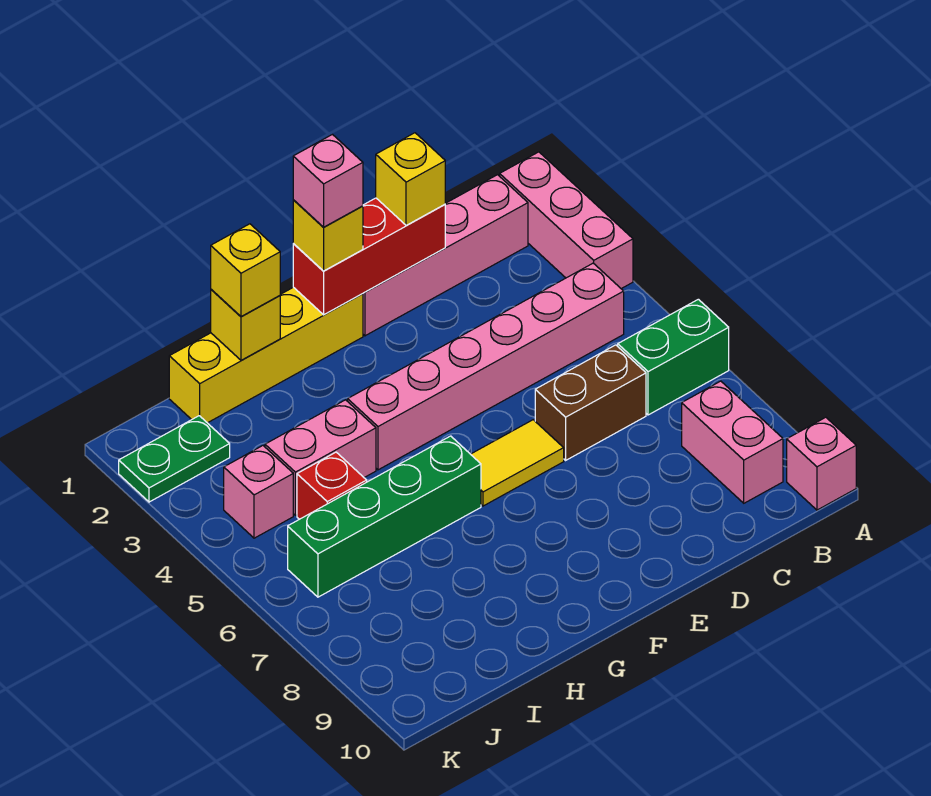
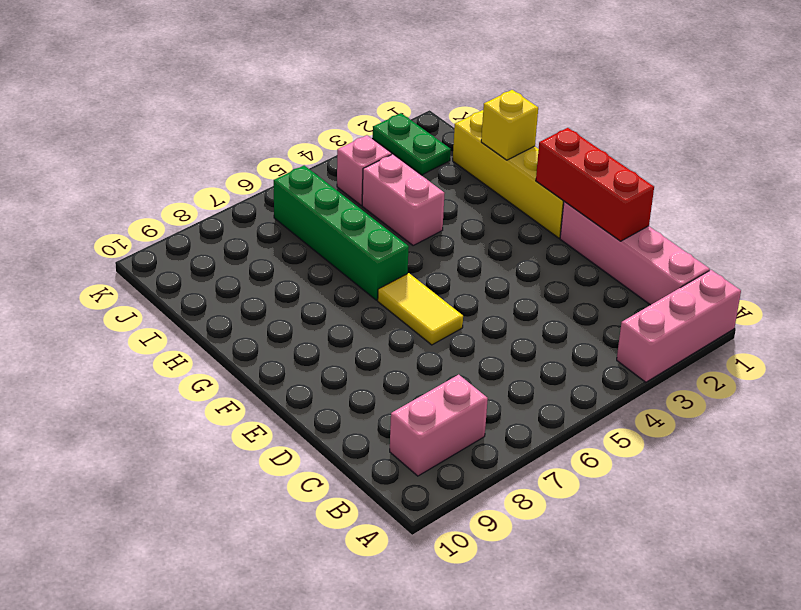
none -> green 1x2 brick [618,299,729,415]
none -> pink 1x1 brick [787,417,856,510]
none -> pink 1x6 brick [348,263,624,470]

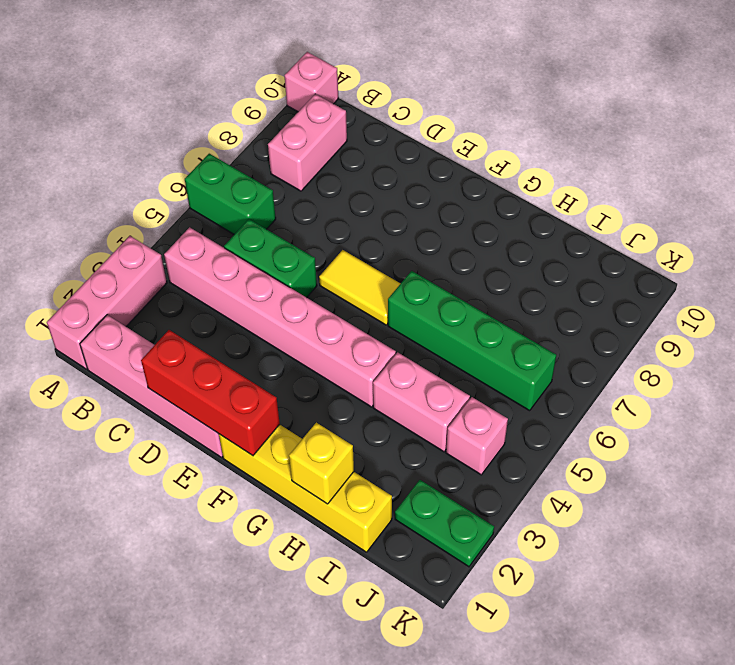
green 1x2 brick [224,219,317,298] -> none
none -> brown 1x2 brick [535,345,646,460]
none -> red 1x1 brick [297,452,367,519]
none -> yellow 1x1 brick [376,133,445,225]

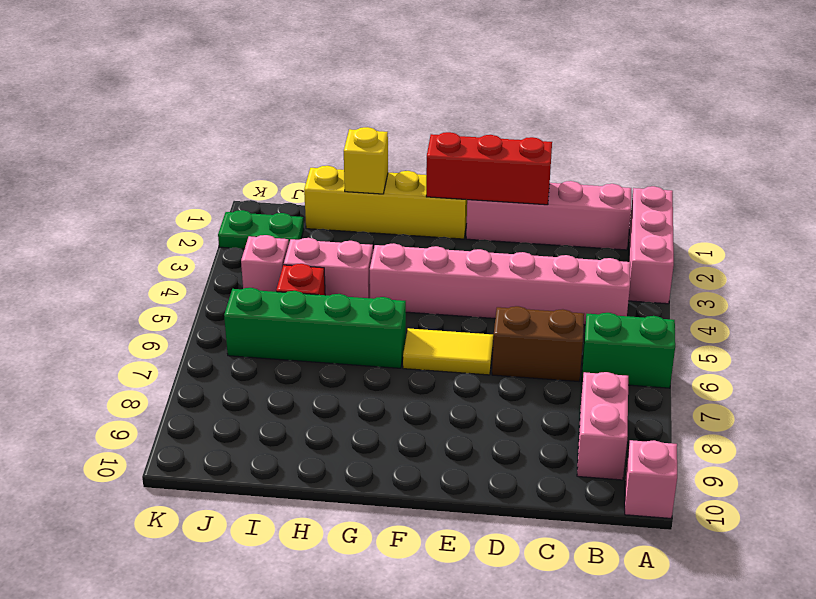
none -> yellow 1x1 brick [376,133,445,225]
none -> yellow 1x1 brick [293,200,363,271]
none -> yellow 1x1 brick [211,224,280,317]

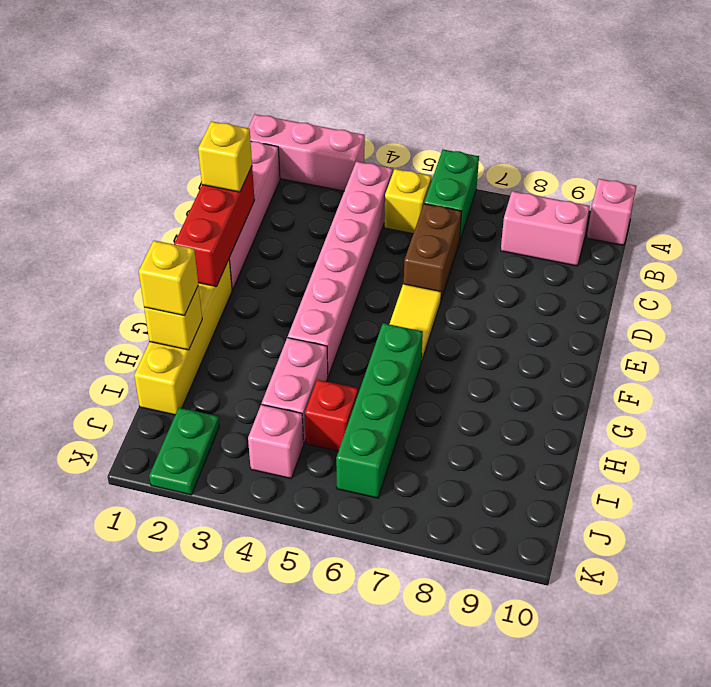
yellow 1x1 brick [384,169,432,234] -> yellow 1x1 brick moved to [293,200,363,271]
none -> pink 1x1 brick [293,135,363,227]

